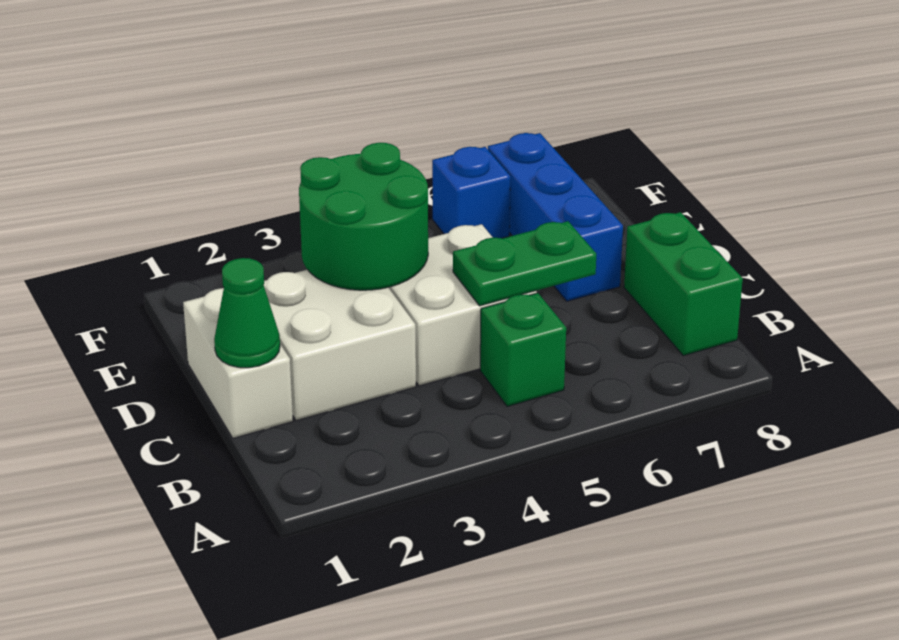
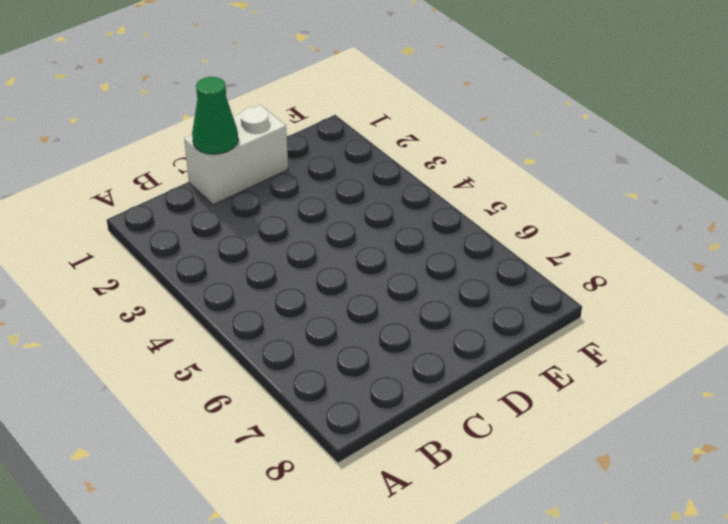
none -> green 1x1 brick [480,293,566,406]
none -> green 1x2 brick [624,212,743,356]

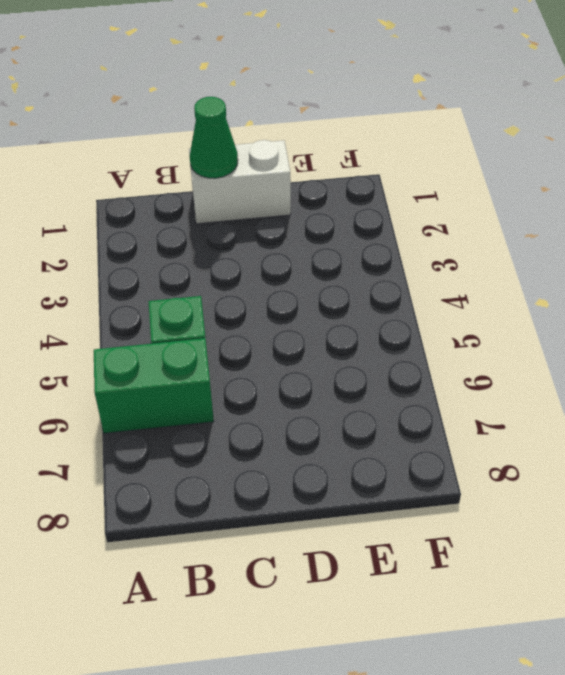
green 1x2 brick [94,338,214,433] -> green 1x2 brick moved to [624,212,743,356]
none -> white 2x2 brick [264,270,416,421]
none -> white 2x2 brick [388,224,537,386]

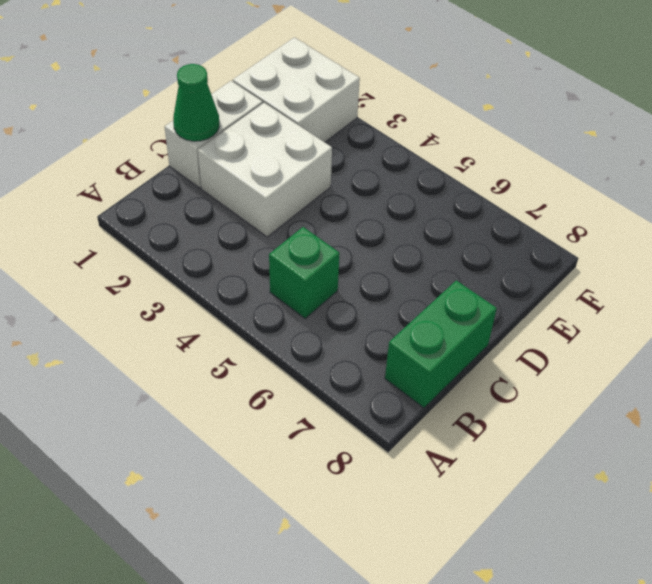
white 2x2 brick [233,37,360,142] -> white 2x2 brick moved to [388,224,537,386]
none -> blue 1x3 brick [488,133,623,301]
none -> blue 1x1 brick [432,147,510,238]

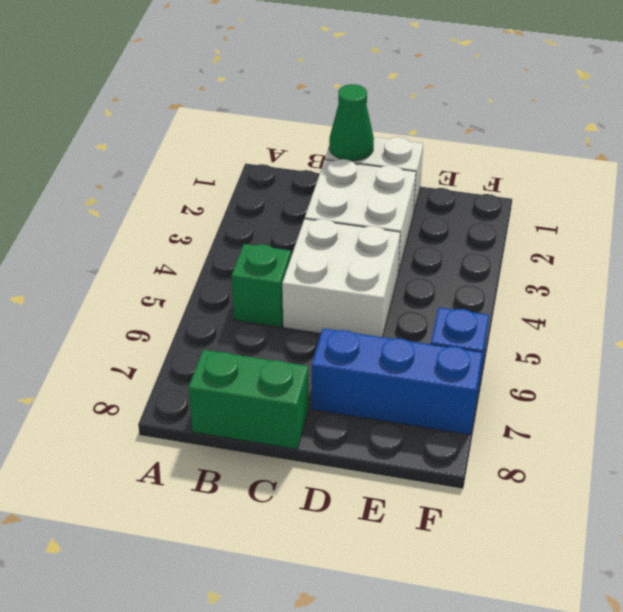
none -> green 1x2 plate [453,221,596,306]
none -> green 2x2 round brick [299,143,428,290]

